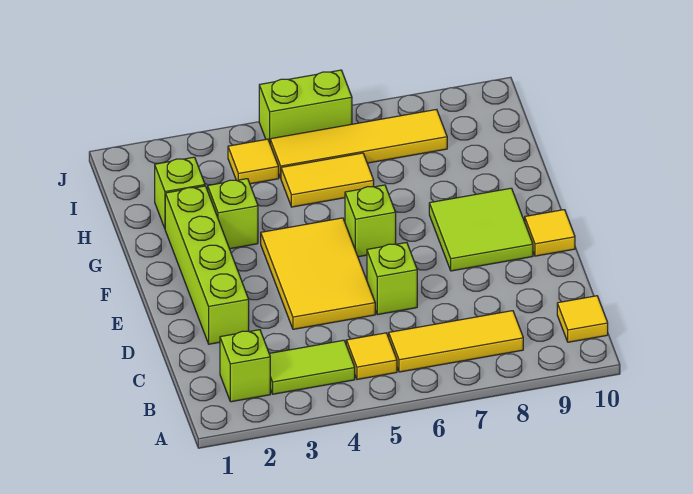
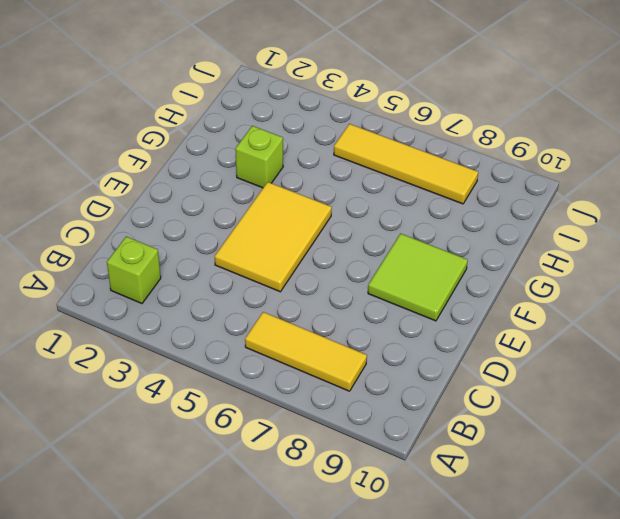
none -> lime 1x2 tile [269,340,355,394]
none -> yellow 1x1 tile [346,333,397,379]
none -> yellow 1x1 tile [557,296,608,342]

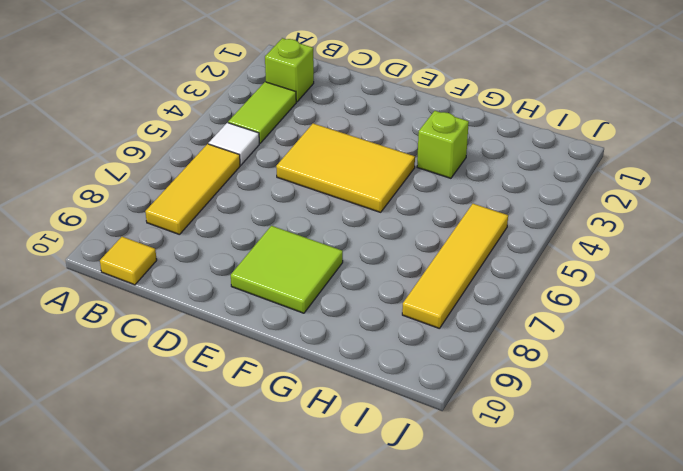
white 1x1 tile [208,123,259,165] -> yellow 1x1 tile [346,333,397,379]
none -> lime 1x4 brick [165,186,249,344]
none -> lime 1x1 brick [367,242,417,315]
none -> yellow 1x1 tile [525,210,575,256]

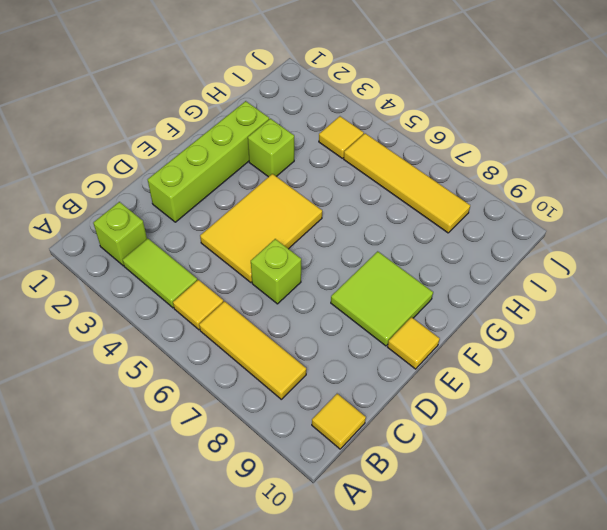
none -> lime 1x1 brick [345,185,396,257]
none -> lime 1x1 brick [155,157,205,228]
none -> yellow 1x2 tile [281,153,374,207]

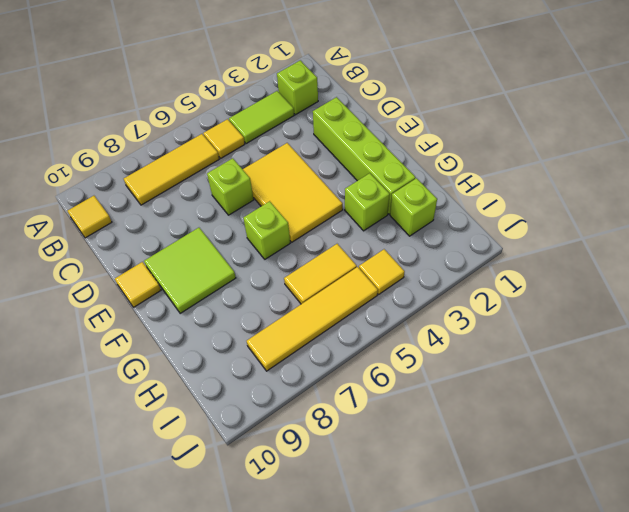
none -> lime 1x2 brick [259,70,352,142]

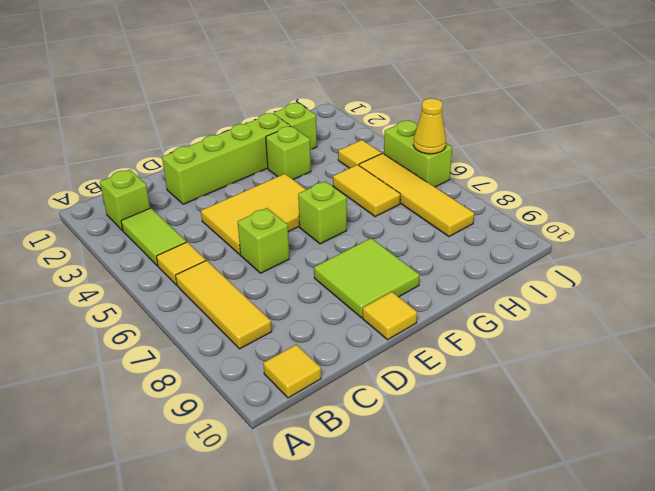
yellow 1x1 cone [413,98,446,154] -> none

